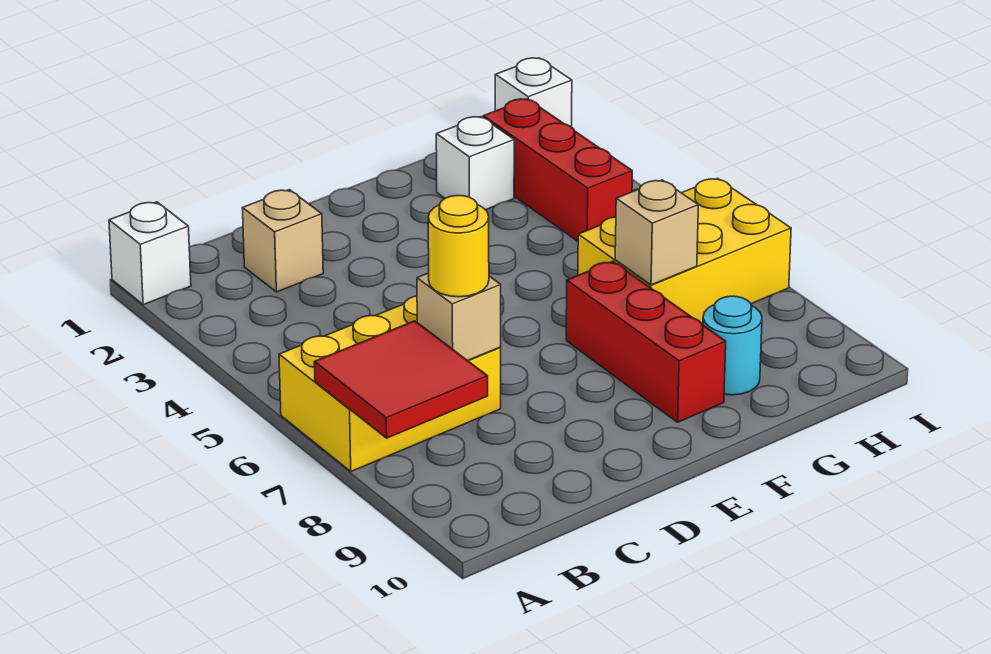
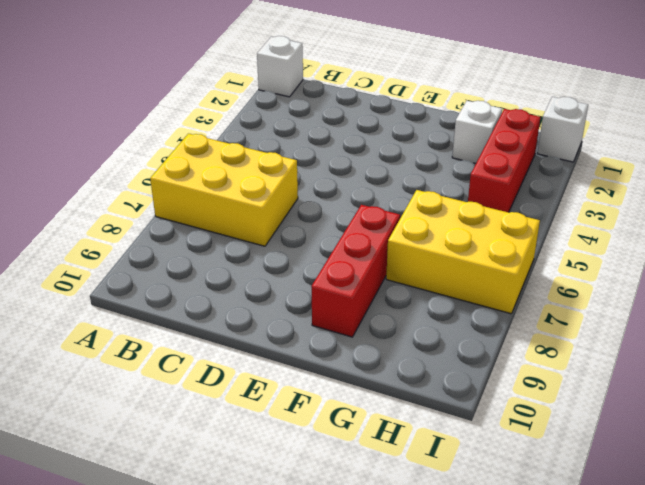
none -> tan 1x1 brick [242,190,323,292]
none -> cyan 1x1 round brick [703,296,762,395]
none -> red 2x2 tile [314,321,488,438]

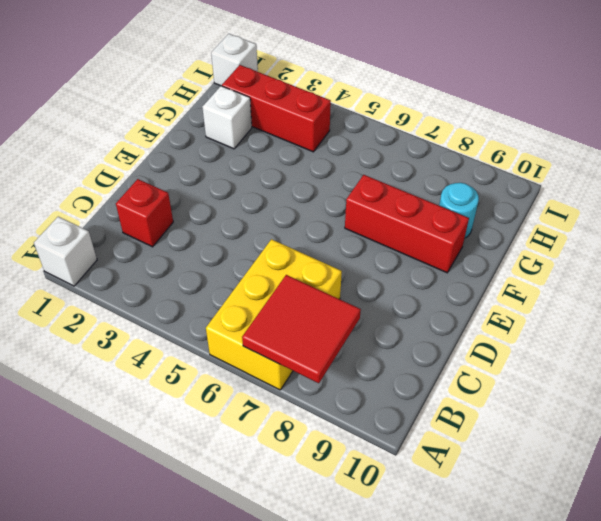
red 1x1 brick [116,179,173,247] -> tan 1x1 brick [242,190,323,292]
none -> yellow 2x3 brick [578,178,791,324]
none -> tan 1x1 brick [417,273,501,361]
none -> tan 1x1 brick [615,180,698,285]

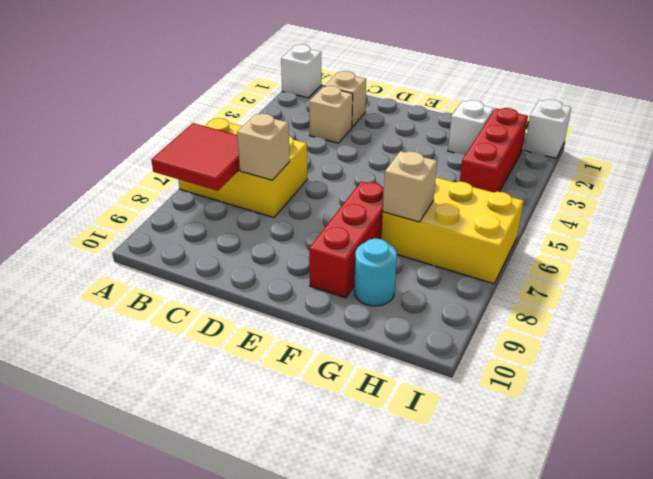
tan 1x1 brick [309,86,353,143] -> none
none -> yellow 1x1 round brick [428,196,489,297]

